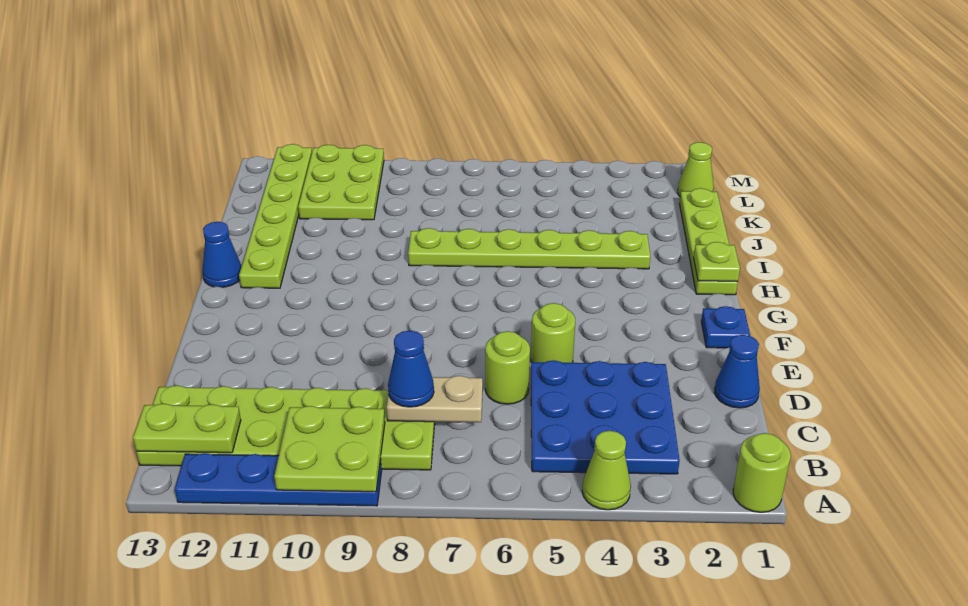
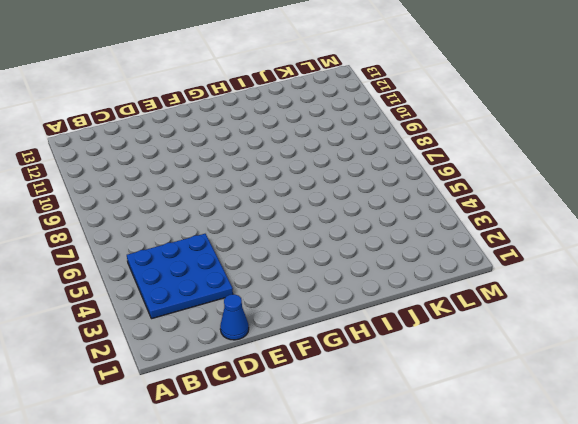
none -> lime 1x1 round brick [733,433,791,512]
none -> lime 1x1 cone [582,431,631,510]
none -> blue 1x4 plate [175,453,382,506]

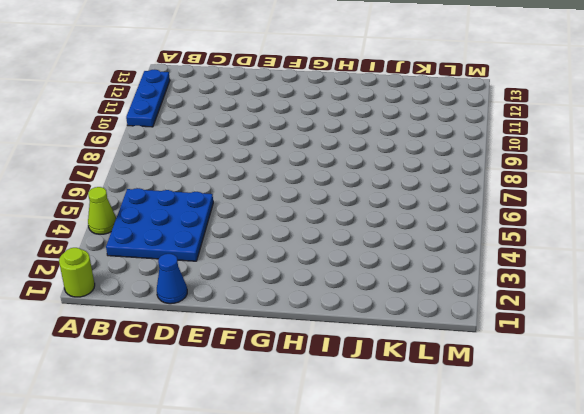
blue 1x3 plate [126,70,170,127] -> blue 1x4 plate [175,453,382,506]
none -> lime 2x6 plate [137,385,435,470]
none -> lime 1x1 round brick [485,331,530,404]
none -> lime 1x1 round brick [531,303,575,363]

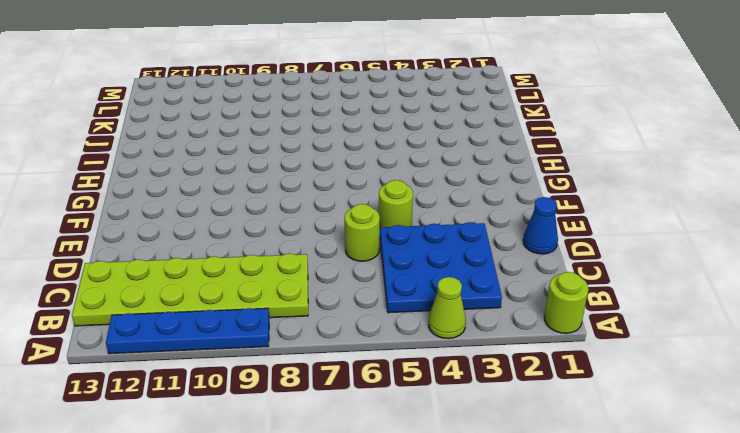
none -> blue 1x1 plate [701,306,750,348]
none -> lime 1x4 plate [679,188,738,295]
none -> lime 1x6 plate [239,144,312,288]

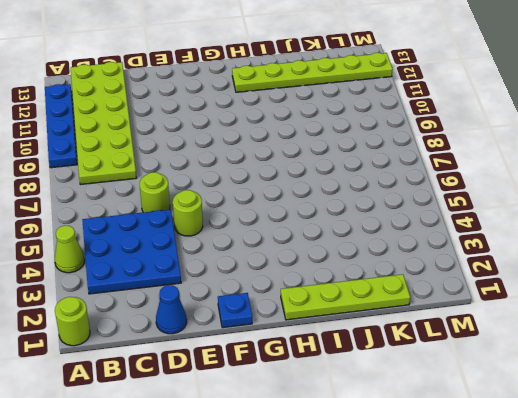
none -> blue 1x1 cone [202,222,242,287]
none -> lime 1x6 plate [408,228,650,269]
none -> lime 2x3 plate [298,145,384,220]

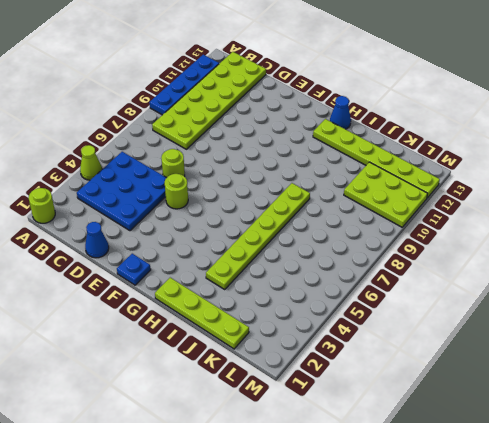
none -> lime 1x1 cone [678,142,714,196]
none -> lime 2x2 plate [274,406,385,492]
none -> lime 1x2 plate [133,404,241,453]

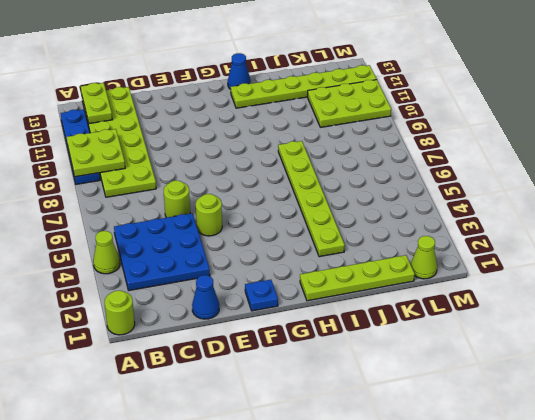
none -> tan 1x2 plate [387,376,483,422]
none -> lime 1x1 plate [694,242,740,281]
none -> blue 1x1 cone [388,331,434,407]

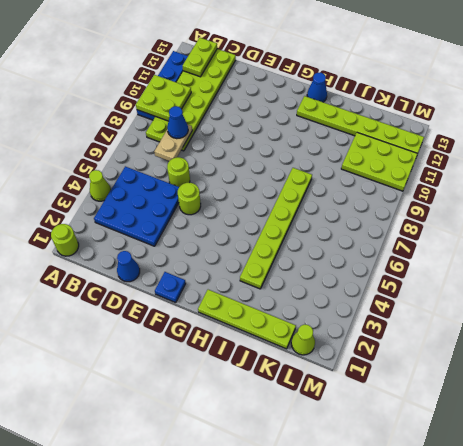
none -> lime 1x1 plate [694,242,740,281]

